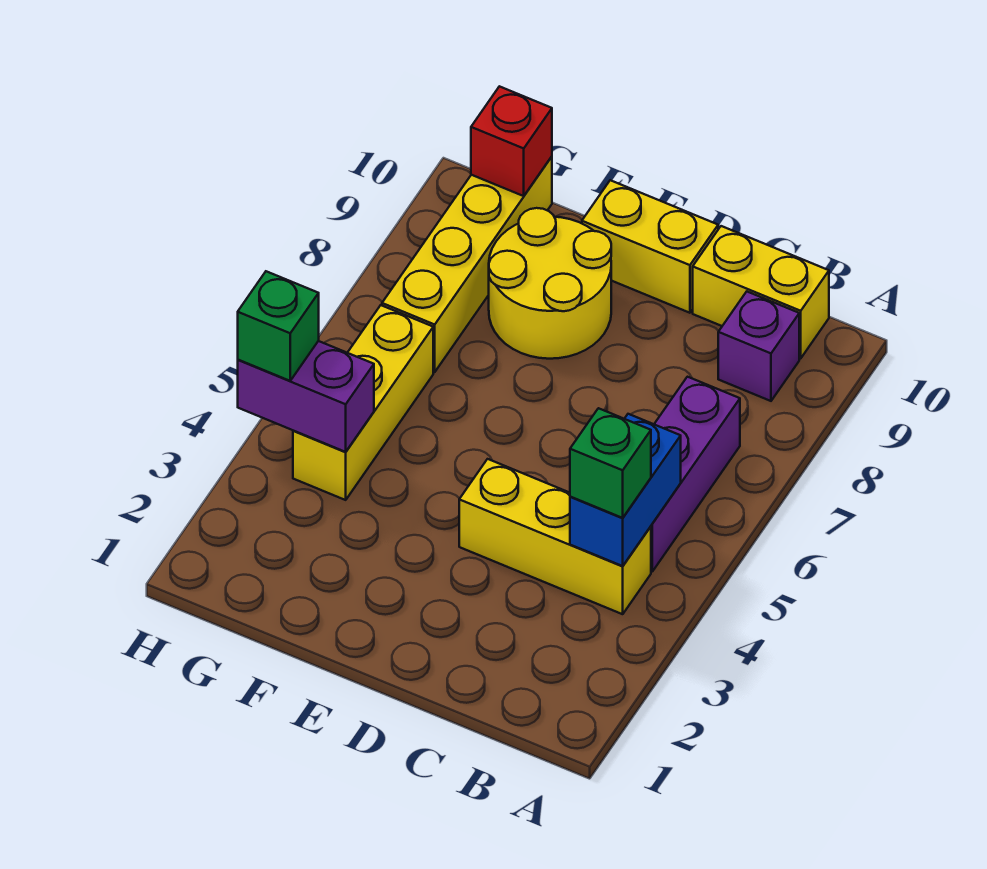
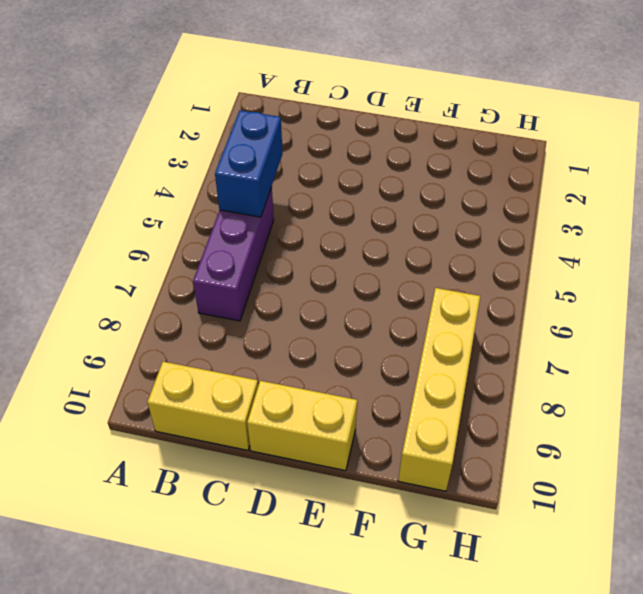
none -> yellow 1x3 brick [459,459,651,614]
none -> purple 1x1 brick [718,292,799,401]
none -> yellow 2x2 round brick [489,208,611,359]

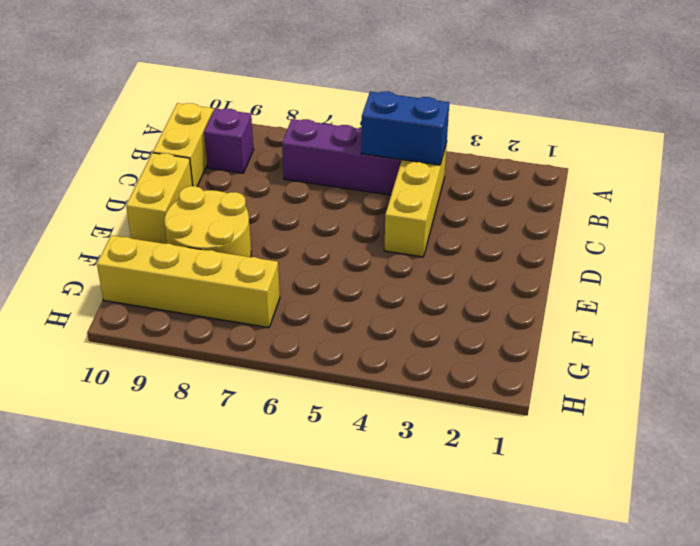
none -> yellow 1x3 brick [293,305,433,500]
none -> purple 1x2 brick [238,341,374,452]
none -> red 1x1 brick [471,86,552,196]

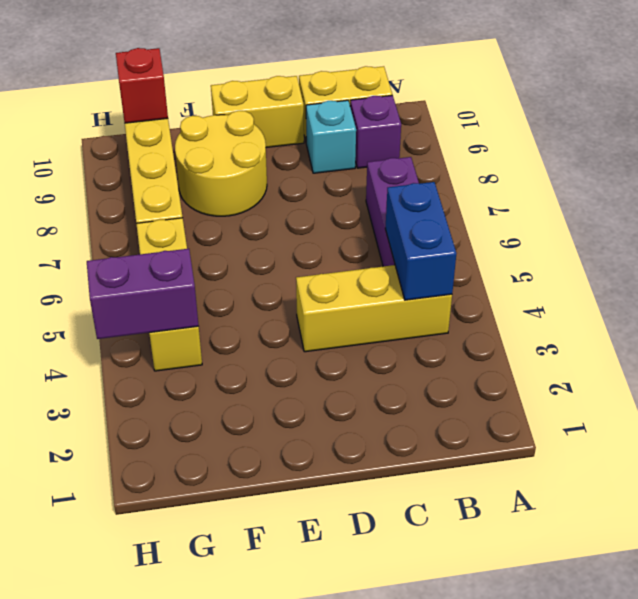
cyan 1x1 brick [306,100,356,173] -> none
none -> green 1x1 brick [570,408,651,518]
none -> green 1x1 brick [238,271,319,381]

